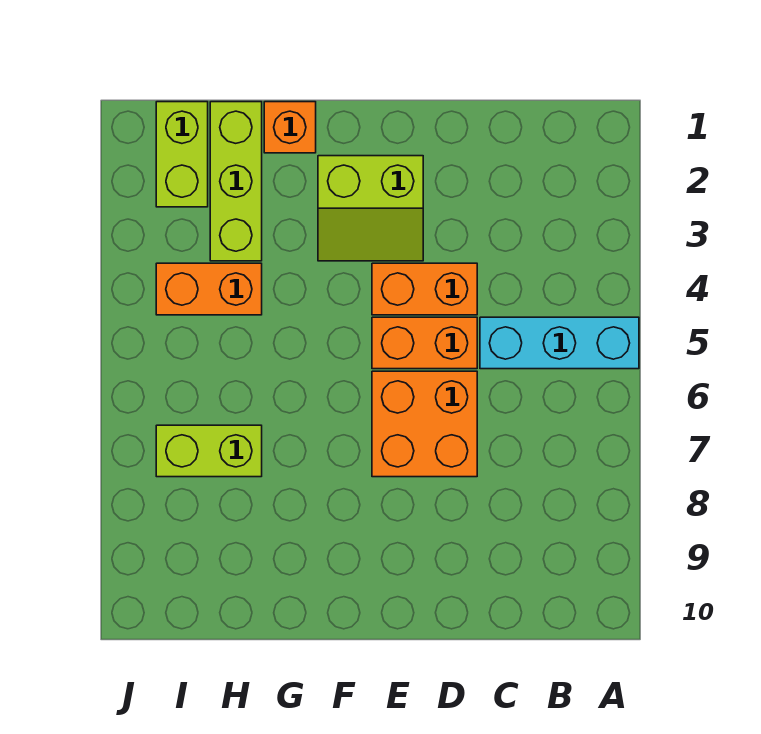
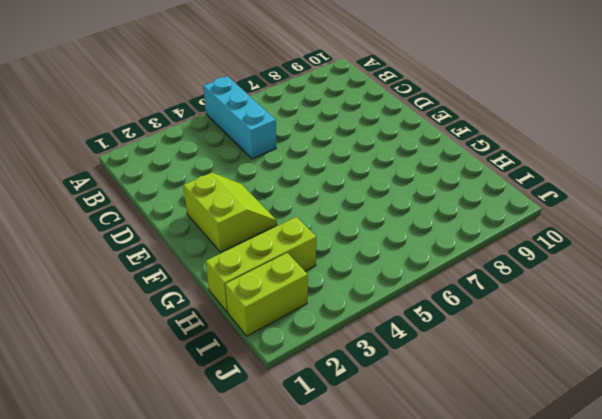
none -> orange 1x2 brick [372,263,477,315]
none -> orange 1x2 brick [372,317,477,369]

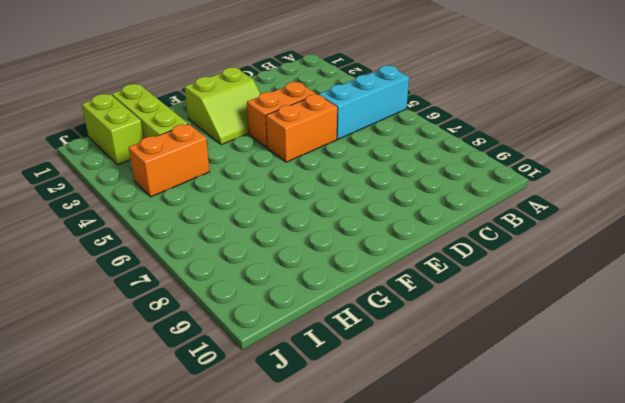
none -> orange 2x2 brick [372,371,477,477]
none -> orange 1x1 brick [264,102,316,153]

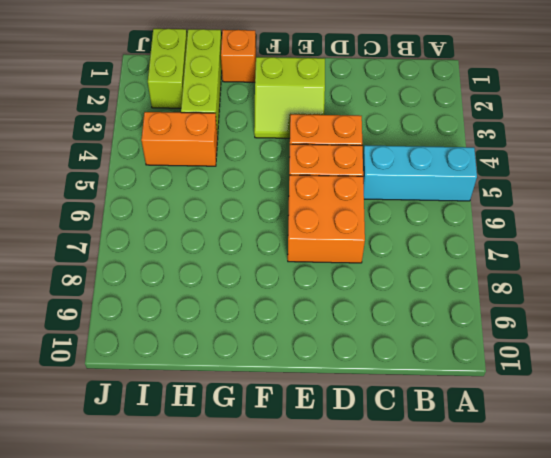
none -> lime 1x2 brick [156,425,262,477]

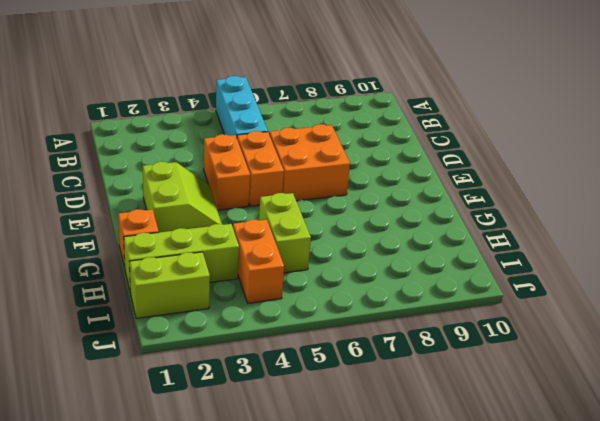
lime 1x2 brick [259,193,311,273] -> lime 1x2 brick moved to [156,425,262,477]

